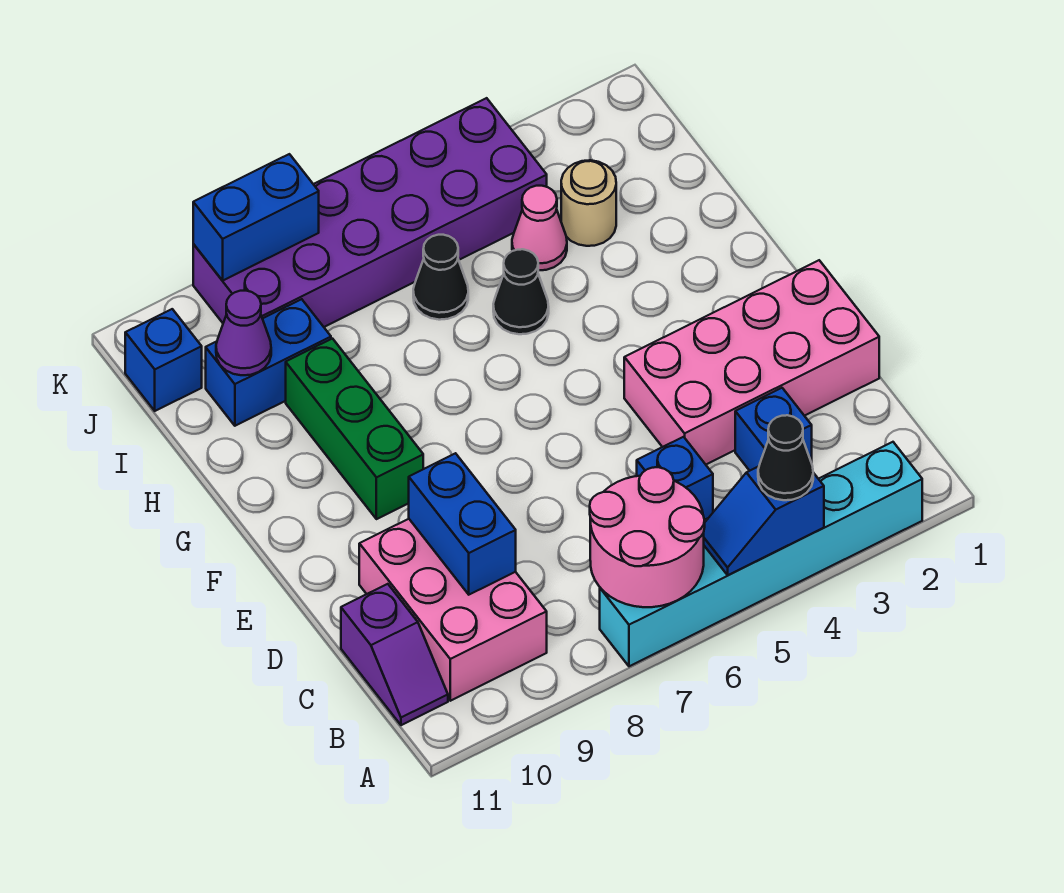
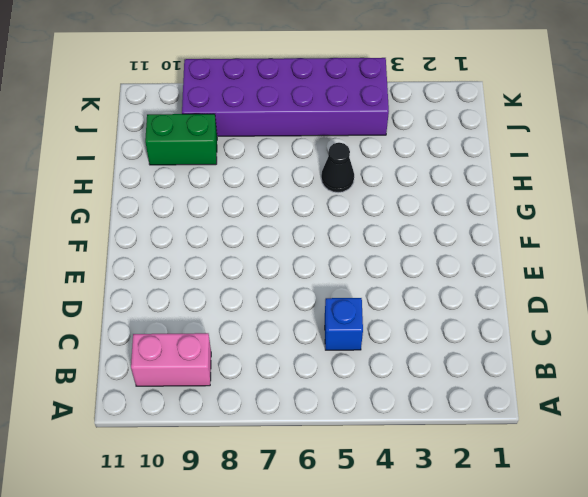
pink 1x2 brick [131,333,211,386] -> pink 2x3 brick [359,519,547,701]
green 1x2 brick [145,114,217,165] -> blue 1x2 brick [206,299,331,426]
none -> cyan 1x6 brick [600,442,922,666]
none -> purple 1x2 slope [341,584,448,725]
none -> blue 1x1 brick [735,388,812,471]

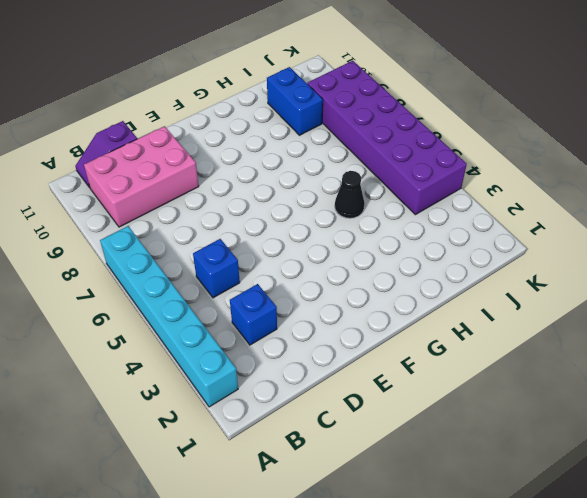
none -> pink 2x4 brick [624,260,879,464]
none -> green 1x3 brick [286,339,423,519]
none -> tan 1x1 round brick [561,160,616,246]

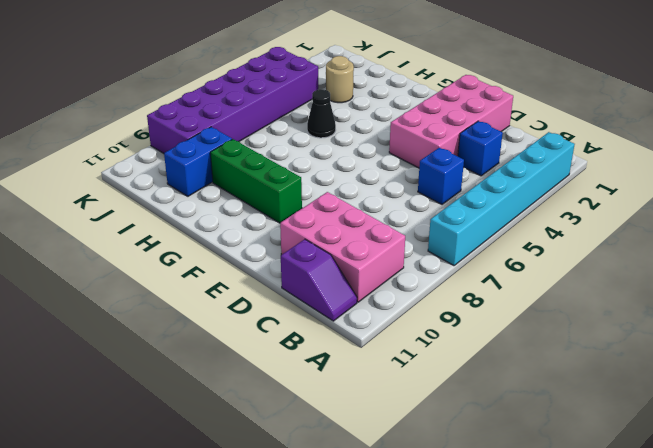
none -> pink 1x1 cone [512,186,567,271]
none -> black 1x1 cone [413,235,468,320]
none -> blue 1x1 brick [125,309,202,411]

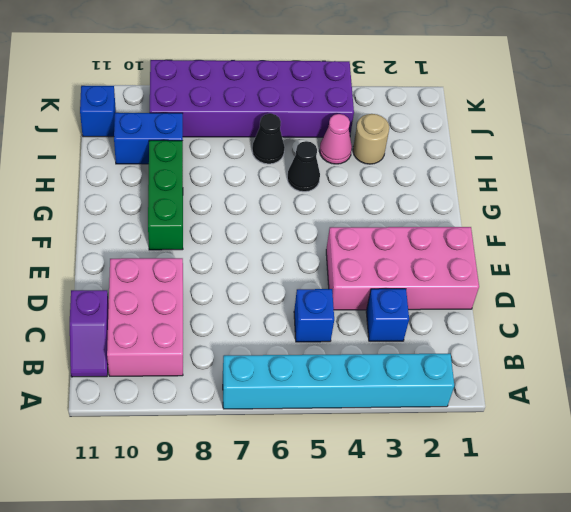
none -> blue 1x2 slope [704,466,824,575]
none -> pink 2x2 round brick [590,467,705,607]
none -> blue 1x2 brick [409,453,516,595]

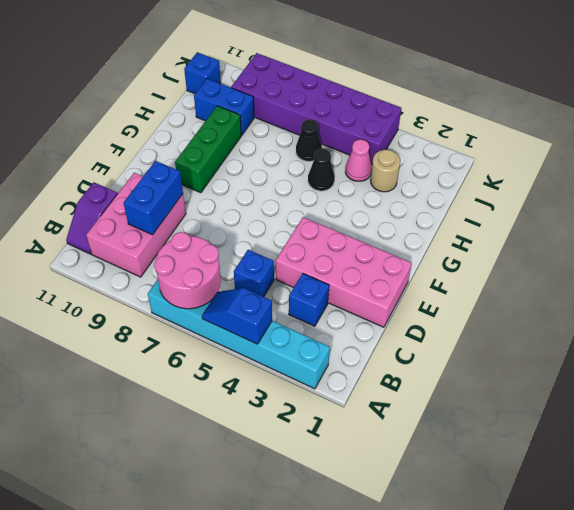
none -> purple 1x1 cone [216,291,271,375]
none -> blue 1x2 brick [193,154,319,281]
none -> black 1x1 cone [758,415,813,500]

